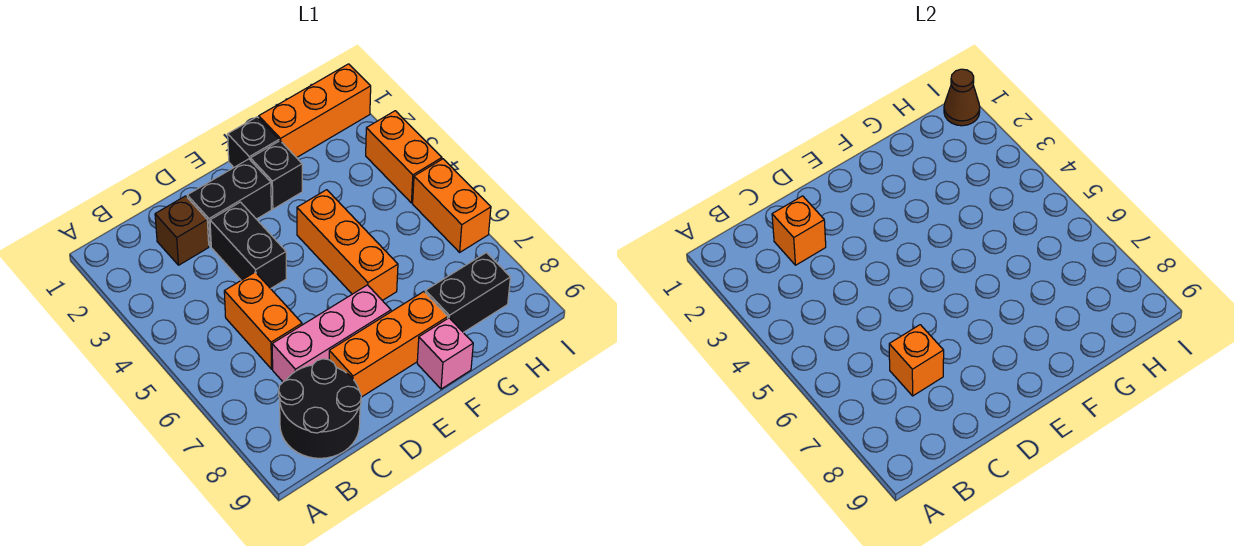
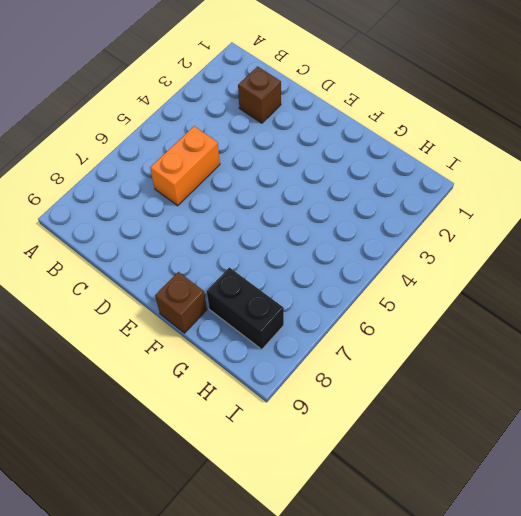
brown 1x1 brick [155,272,207,333] -> pink 1x1 brick [417,318,473,389]
none -> black 2x2 round brick [279,359,361,458]
none -> pink 1x3 brick [272,285,391,382]
none -> black 1x2 brick [187,159,271,246]

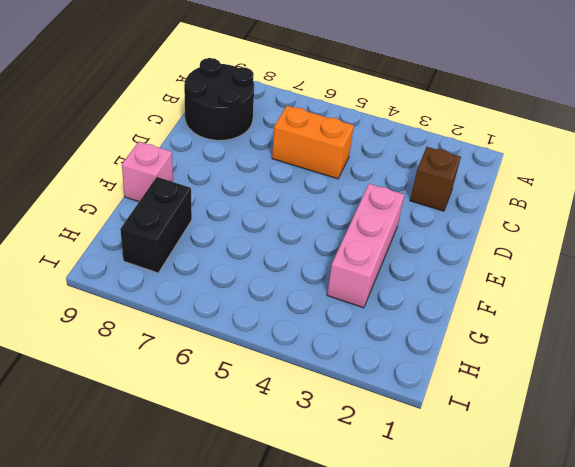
pink 1x3 brick [327,184,404,308] -> pink 1x3 brick moved to [272,285,391,382]
none -> black 1x2 brick [187,159,271,246]
none -> black 1x2 brick [210,202,287,289]
none -> orange 1x3 brick [329,292,448,397]

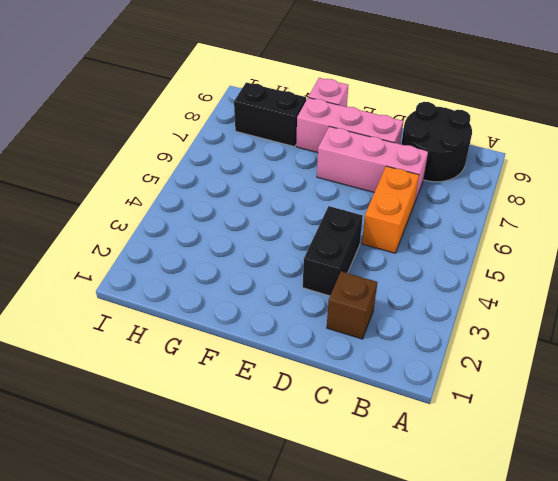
pink 1x3 brick [296,98,403,153] -> orange 1x3 brick [329,292,448,397]
none -> black 1x2 brick [187,159,271,246]
none -> black 1x1 brick [228,117,279,167]
none -> black 1x1 brick [250,141,302,209]

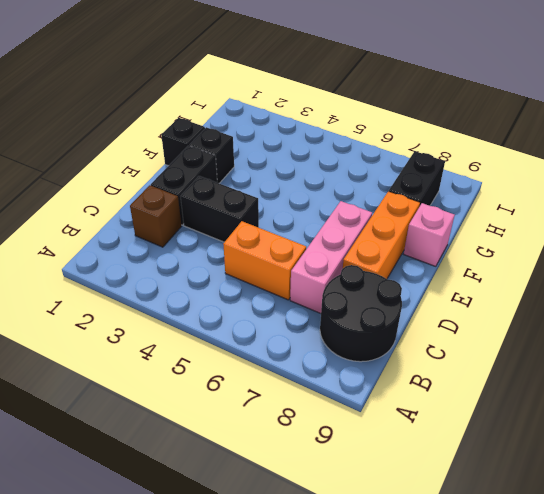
none -> orange 1x3 brick [297,190,398,301]
none -> orange 1x3 brick [259,64,371,158]
none -> orange 1x2 brick [366,111,442,203]

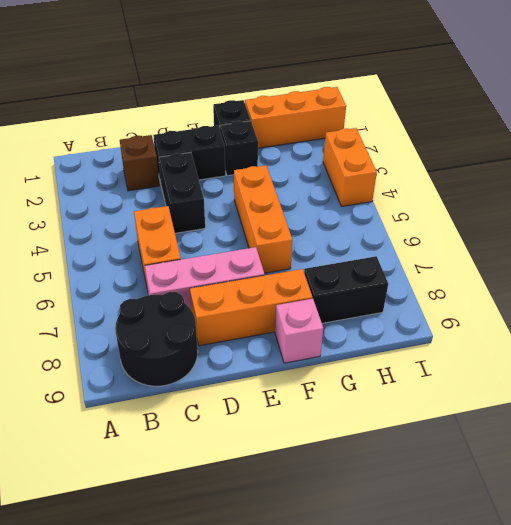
none -> orange 1x2 brick [413,159,491,252]
none -> orange 1x1 brick [772,196,826,265]
none -> orange 1x1 brick [889,325,944,396]

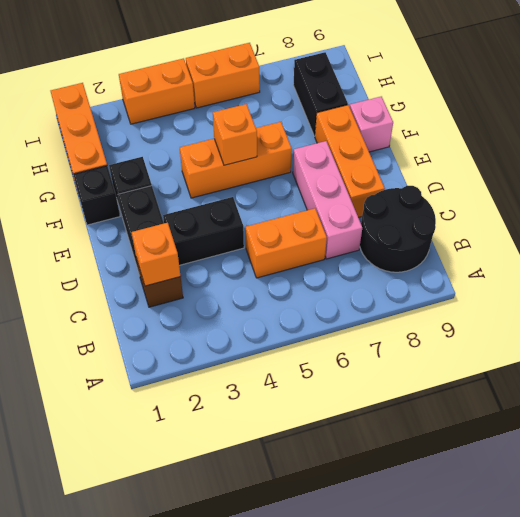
orange 1x1 brick [213,104,257,165] -> orange 1x1 brick moved to [889,325,944,396]
none -> brown 1x1 cone [944,69,980,126]

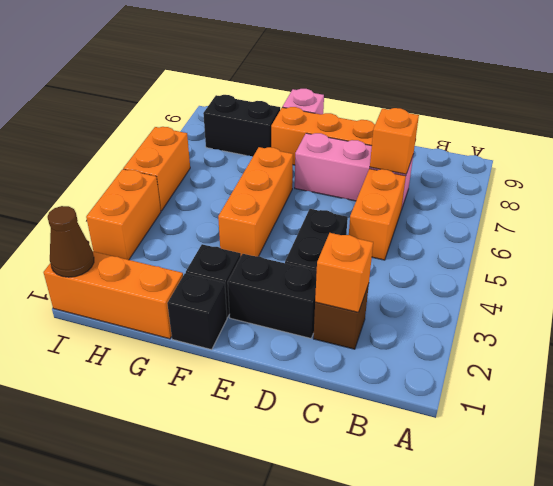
none -> black 2x2 round brick [279,359,361,458]

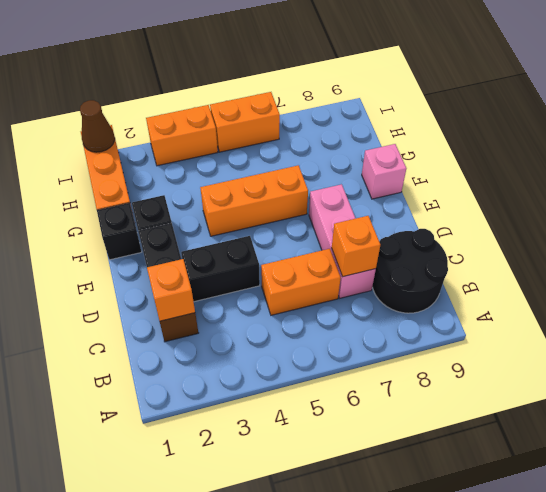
none -> orange 1x3 brick [329,292,448,397]
none -> black 1x2 brick [425,253,510,333]

